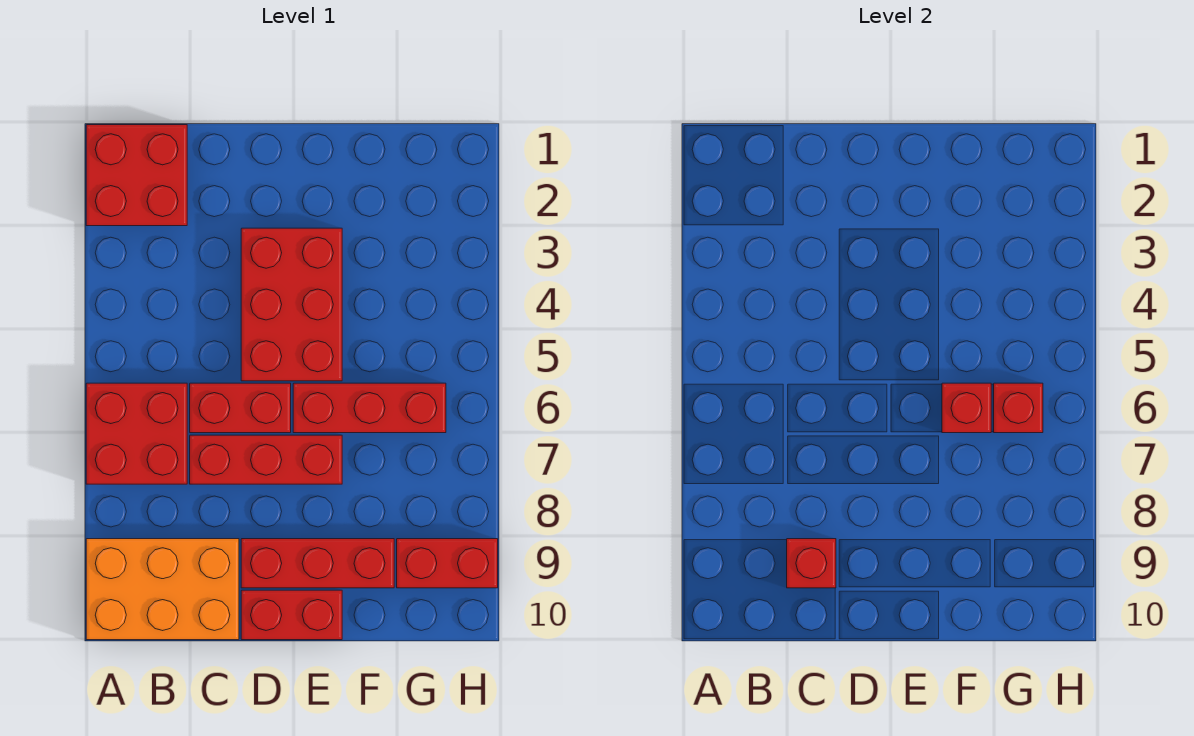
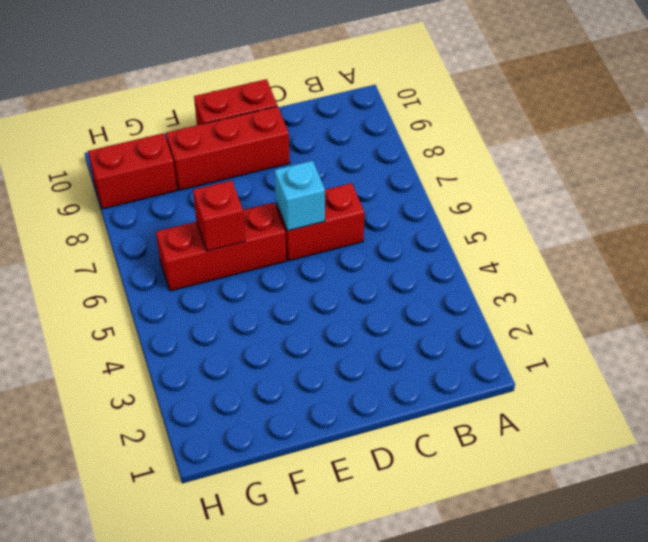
cyan 1x1 brick [275,161,325,231] -> none
none -> red 2x2 brick [86,125,187,226]
none -> red 2x2 brick [86,383,187,484]
none -> orange 2x3 brick [86,539,239,640]

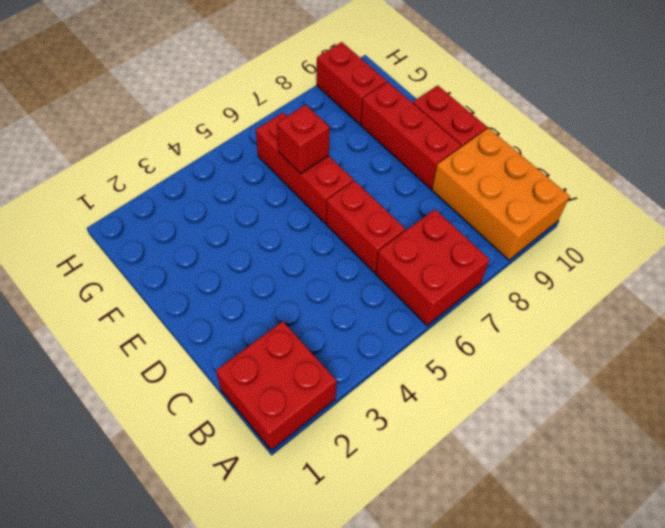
none -> red 1x3 brick [190,435,342,484]
none -> red 2x3 brick [241,228,342,381]
none -> red 1x1 brick [787,539,836,588]

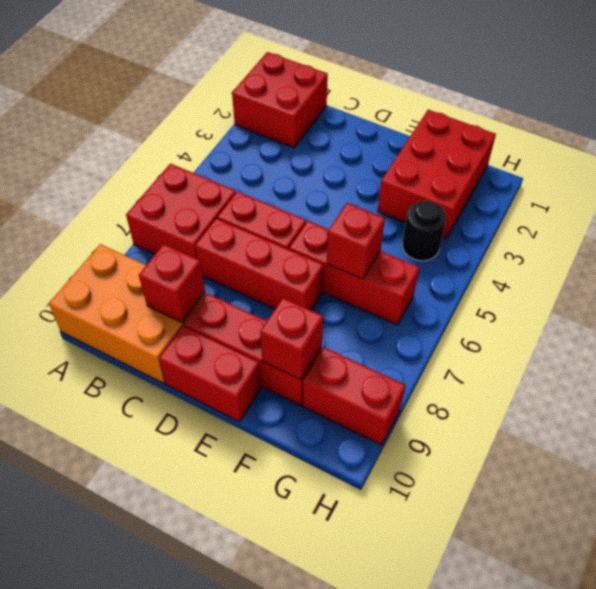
red 2x3 brick [378,110,496,239] -> red 2x3 brick moved to [241,228,342,381]
red 1x1 brick [260,298,323,379] -> red 1x1 brick moved to [994,383,1043,433]
black 1x1 round brick [402,201,446,261] -> none

